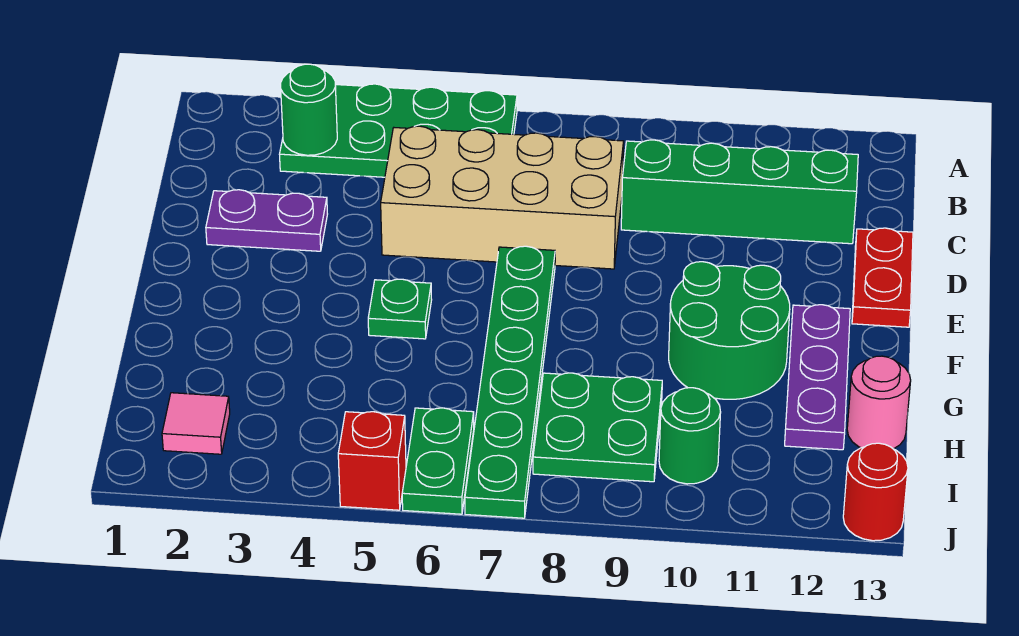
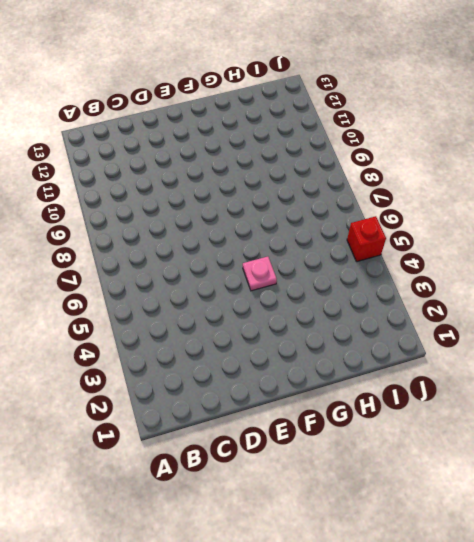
pink 1x1 plate [243,257,277,291] -> green 1x1 plate [368,279,432,339]
none -> green 2x4 plate [280,84,517,177]
none -> tan 2x4 brick [381,126,624,269]
none -> green 1x4 brick [621,140,858,244]

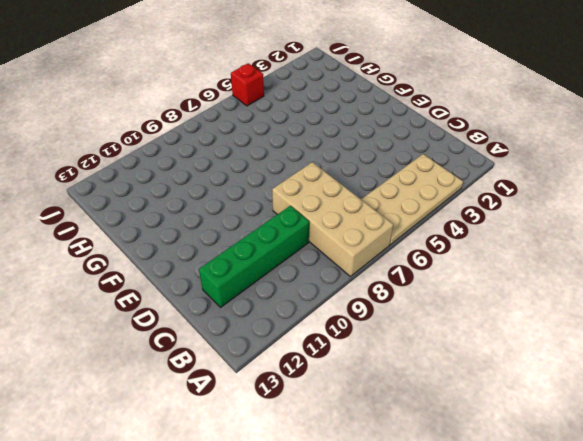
tan 2x4 plate [361,154,463,245] -> green 2x4 plate [280,84,517,177]
tan 2x4 brick [272,162,393,276] -> tan 2x4 brick turned to [381,126,624,269]
none -> purple 1x2 plate [206,190,327,251]
none -> red 1x2 plate [852,228,913,327]
none -> green 1x6 plate [465,246,555,518]

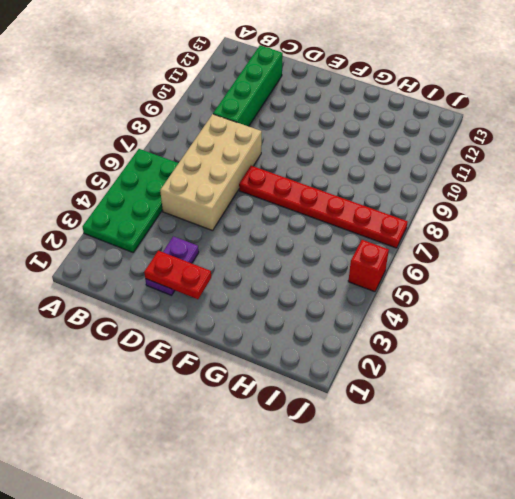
red 1x2 plate [144,251,211,299] -> red 1x2 plate moved to [852,228,913,327]
red 1x6 plate [239,166,408,248] -> green 1x6 plate [465,246,555,518]
none -> green 1x1 plate [368,279,432,339]
none -> green 2x2 round brick [669,262,790,399]
none -> purple 1x3 plate [785,305,850,450]

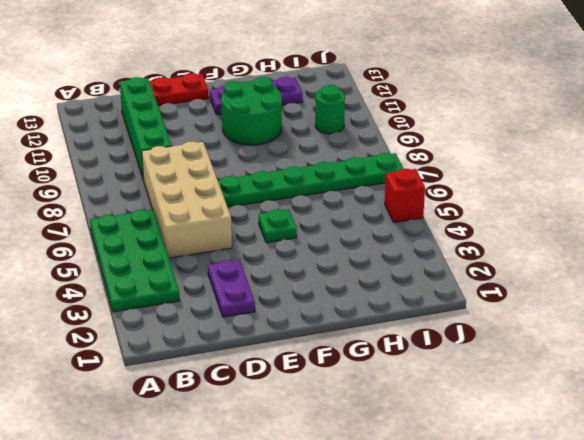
none -> green 2x2 plate [533,373,662,482]
none -> pink 1x1 round brick [847,356,911,449]
none -> pink 1x1 tile [162,393,230,454]

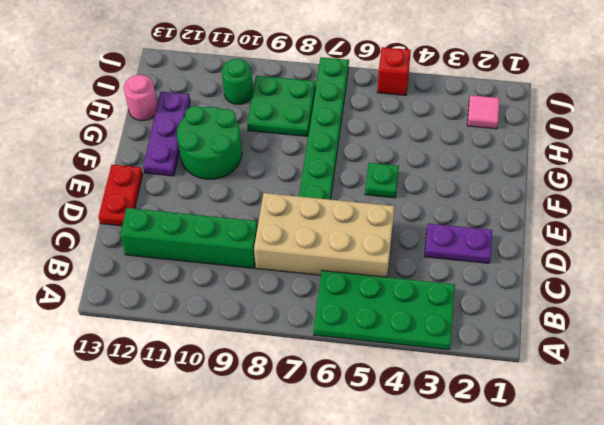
none -> green 1x2 plate [402,408,474,514]
none -> red 1x1 round brick [843,443,908,541]
none -> green 1x1 round brick [280,64,337,155]

